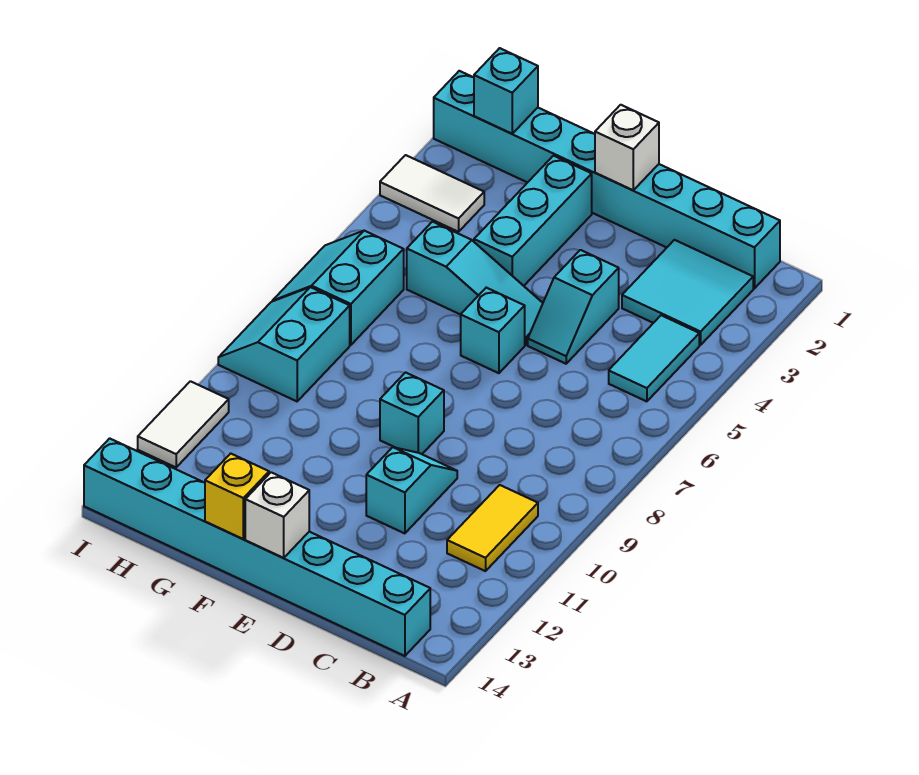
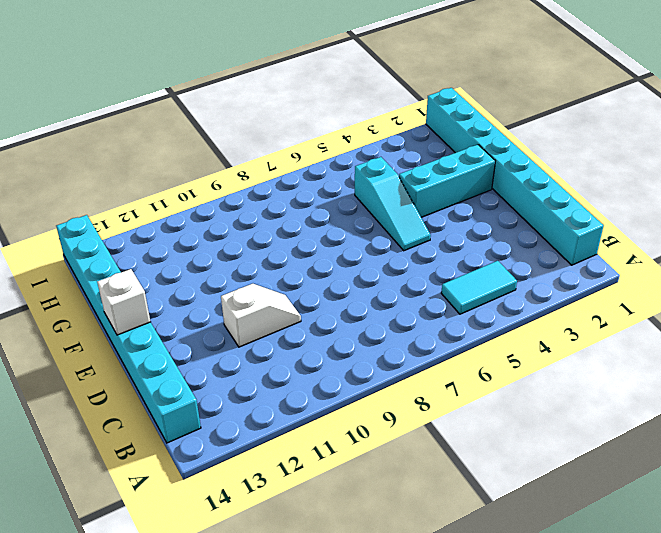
white 1x2 slope [221,284,301,347] -> cyan 1x2 slope [366,447,457,533]
none -> cyan 2x2 tile [622,240,753,345]
none -> yellow 1x2 tile [447,485,538,571]
none -> cyan 1x2 slope [528,250,619,364]

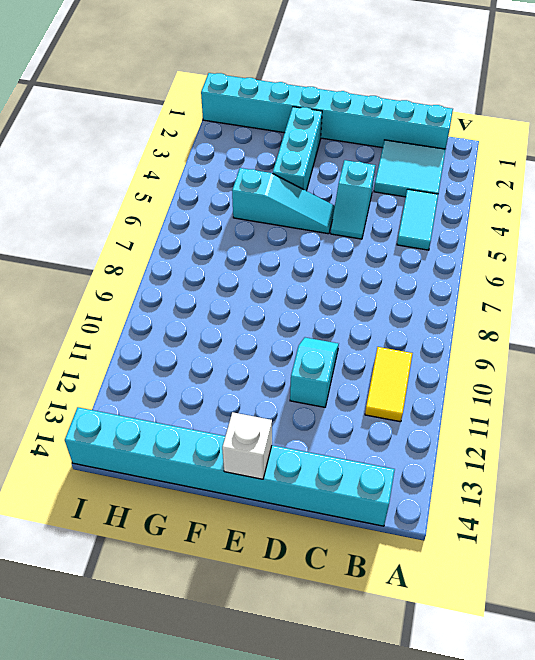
none -> cyan 1x1 brick [461,288,525,373]
none -> cyan 1x1 brick [380,372,444,454]
none -> white 1x2 tile [380,155,484,232]

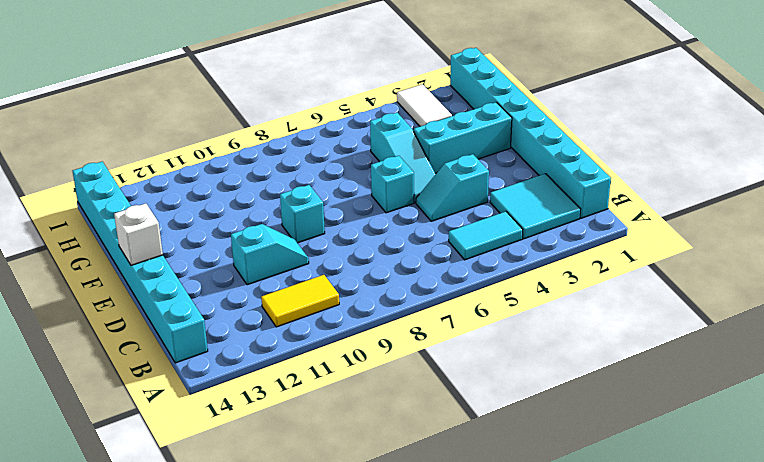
none -> cyan 2x2 slope [273,231,404,345]
none -> cyan 2x2 slope [218,287,350,401]
none -> white 1x2 tile [138,381,229,467]

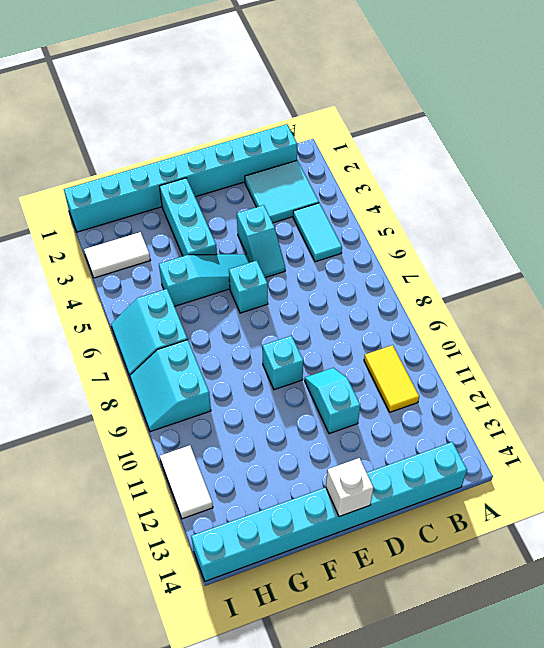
none -> white 1x1 brick [595,105,659,190]
none -> yellow 1x1 brick [205,454,269,539]
none -> cyan 1x1 brick [474,48,538,134]

